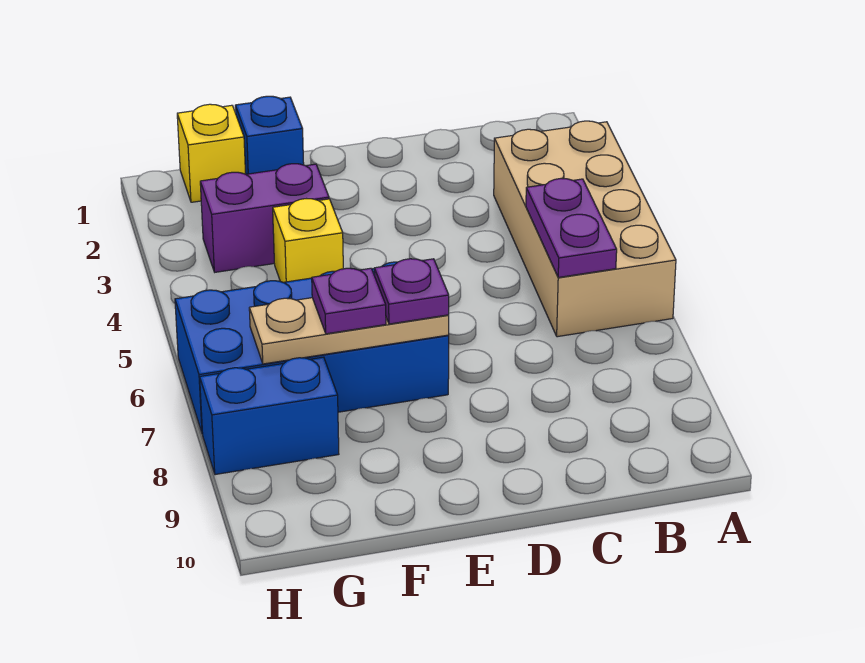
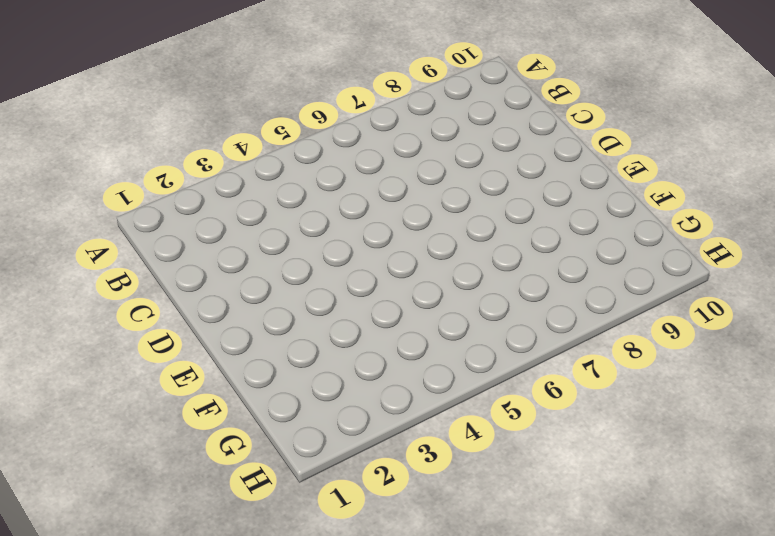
none -> tan 2x4 brick [494,121,676,337]
none -> blue 2x4 brick [175,262,449,434]

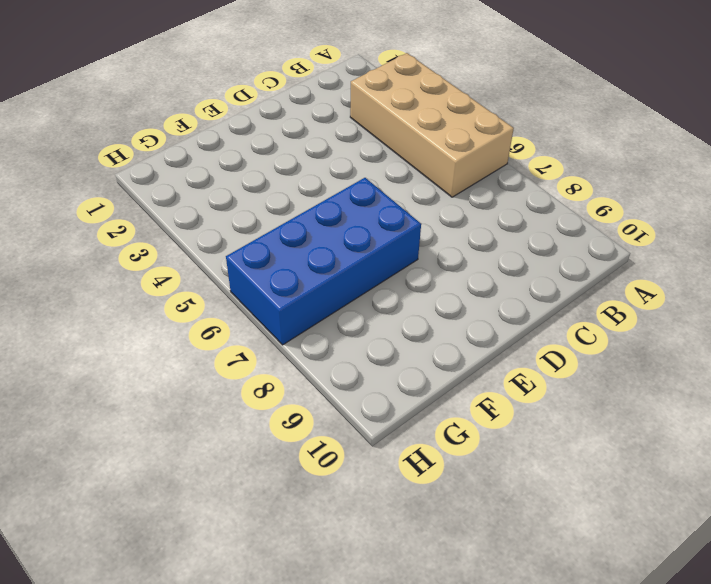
none -> blue 1x1 brick [235,96,304,174]
none -> purple 1x2 brick [200,164,329,272]

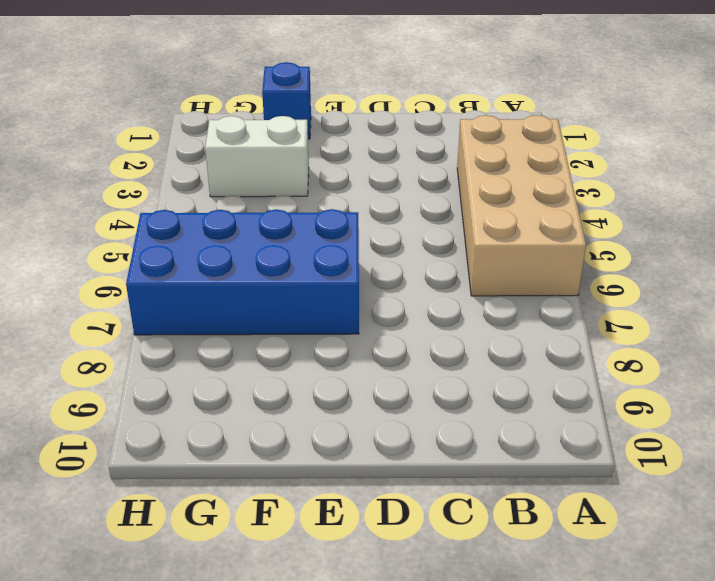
white 1x2 brick [205,116,309,197] -> purple 1x2 brick [200,164,329,272]
none -> yellow 1x1 brick [273,199,343,282]
none -> yellow 1x1 brick [177,104,246,202]

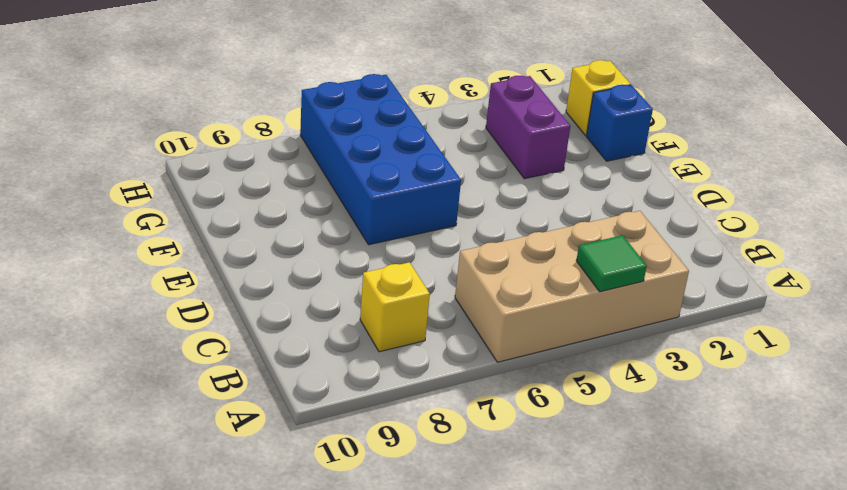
green 1x1 tile [576,235,647,292] -> none
yellow 1x1 brick [360,262,430,352] -> yellow 1x1 brick moved to [273,199,343,282]
none -> blue 1x2 brick [200,357,339,475]
none -> purple 1x2 plate [526,178,617,277]

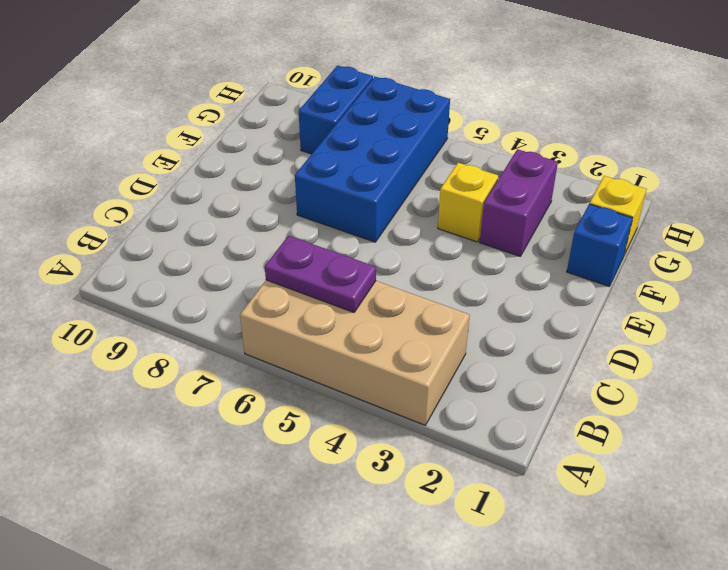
none -> tan 1x3 plate [249,298,449,364]
none -> purple 1x1 plate [374,259,449,324]

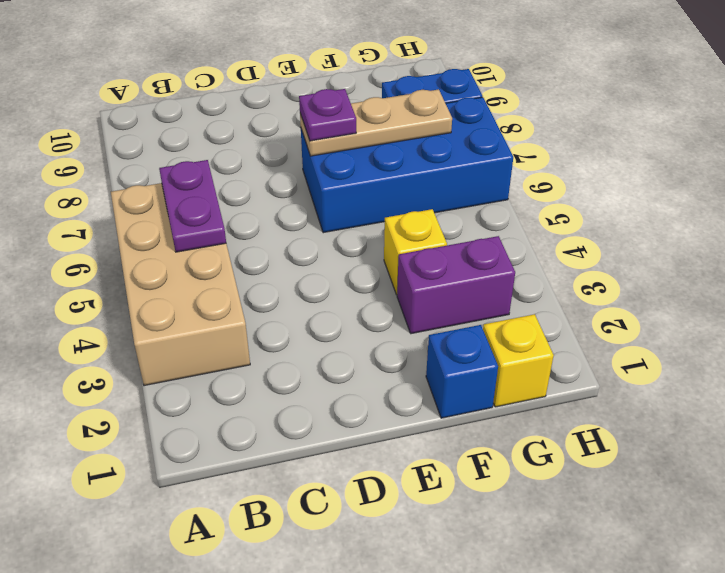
none -> purple 1x1 plate [312,268,386,334]

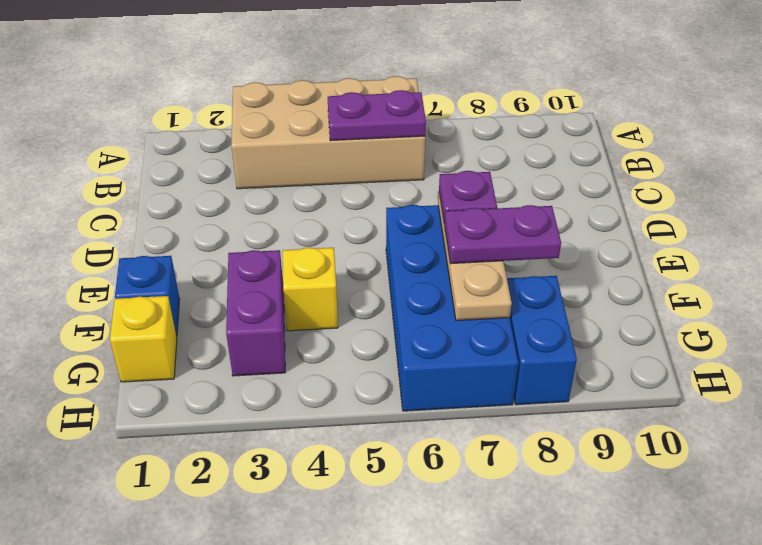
purple 1x2 plate [444,205,561,264] -> purple 1x1 plate [312,268,386,334]

